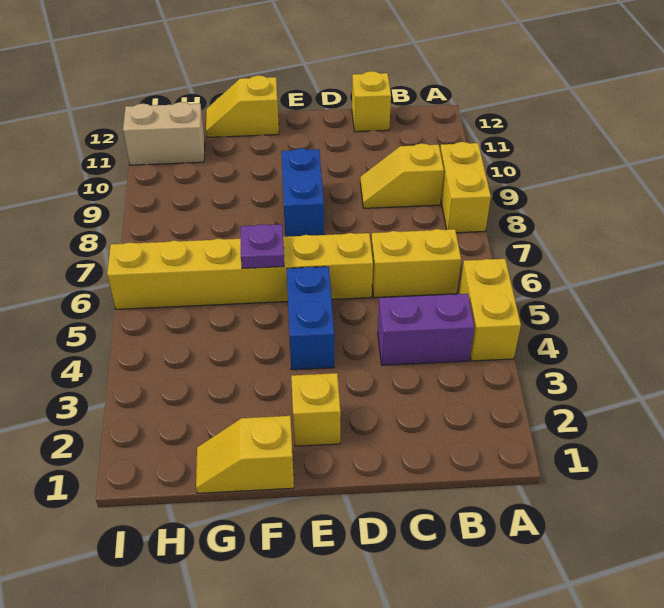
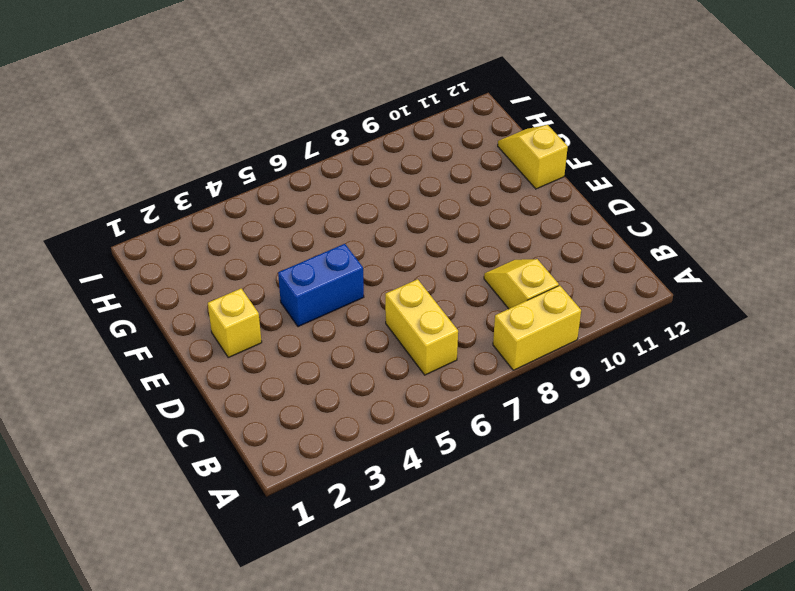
none -> yellow 1x2 brick [459,259,521,361]
none -> purple 1x2 brick [378,294,474,365]
none -> yellow 1x1 brick [352,71,391,132]

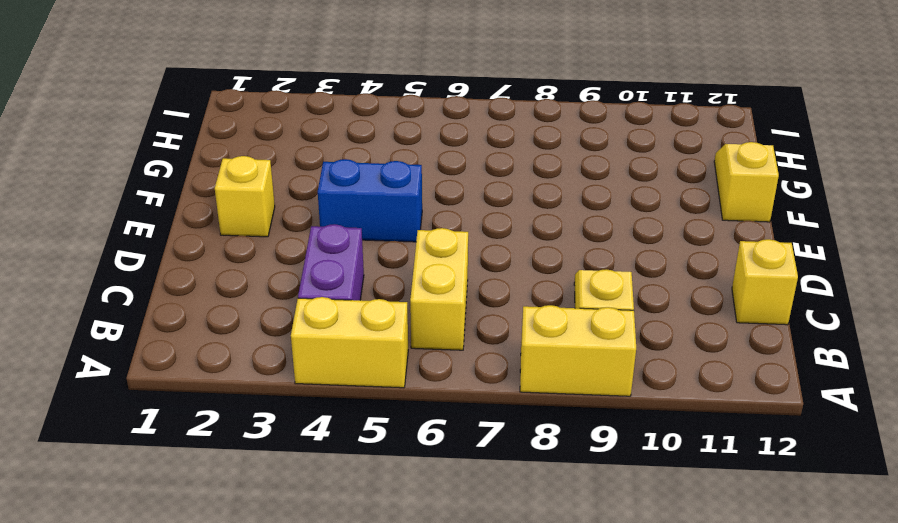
none -> yellow 1x6 brick [107,233,373,309]
none -> blue 1x2 brick [281,148,324,237]
none -> yellow 1x2 slope [196,416,294,493]

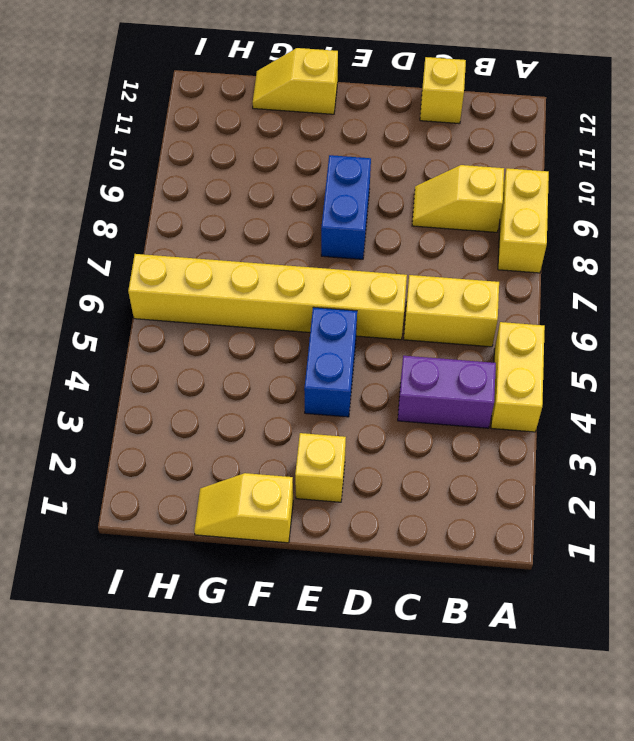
none -> tan 1x2 brick [123,102,205,165]
none -> purple 1x1 plate [241,224,284,268]

